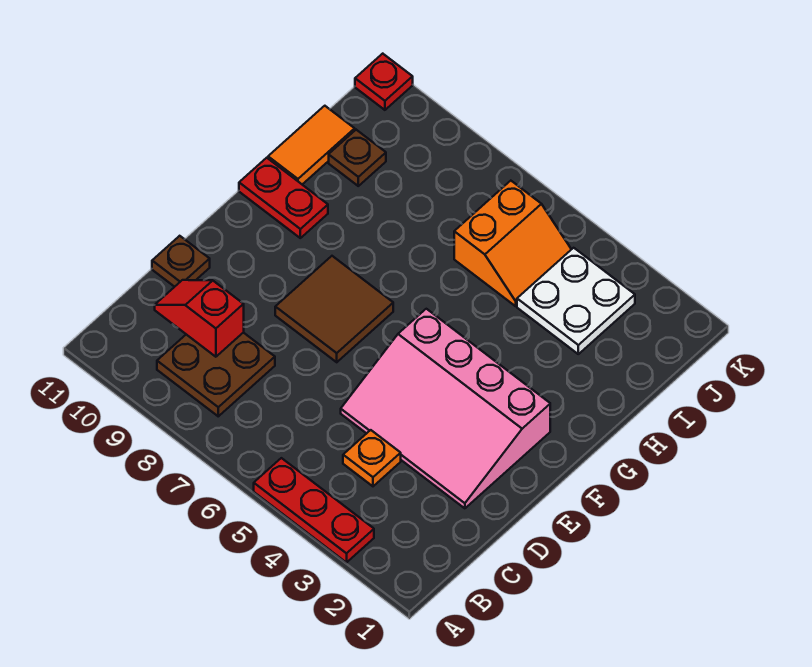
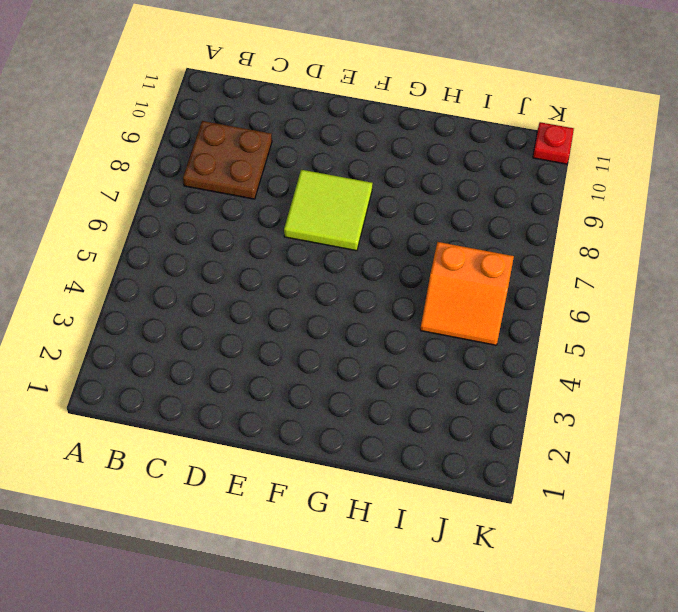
lime 2x2 tile [284,170,372,251] -> brown 2x2 tile [275,256,393,362]
none -> red 1x3 plate [254,458,374,563]
none -> orange 1x1 plate [343,430,401,486]
none -> pink 3x4 slope [341,309,550,508]

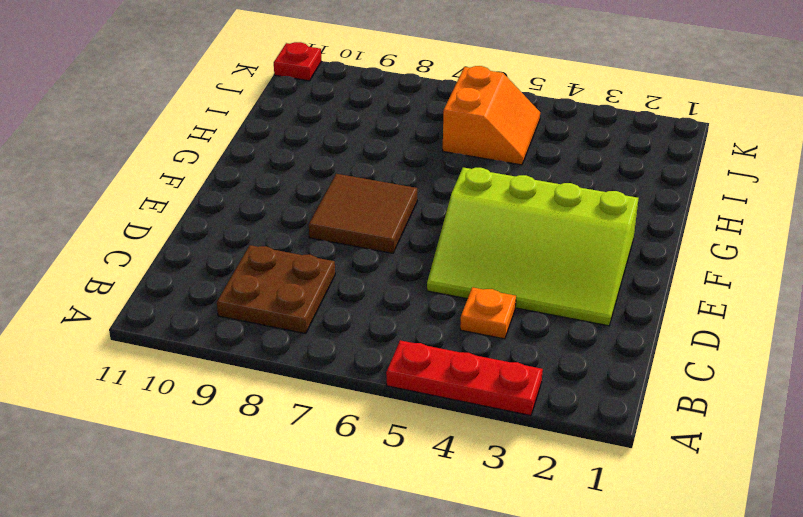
lime 3x4 slope [427,168,638,326] -> pink 3x4 slope [341,309,550,508]
none -> brown 1x1 plate [152,236,210,287]
none -> red 1x2 plate [239,158,328,238]
none -> orange 1x2 tile [268,106,355,184]

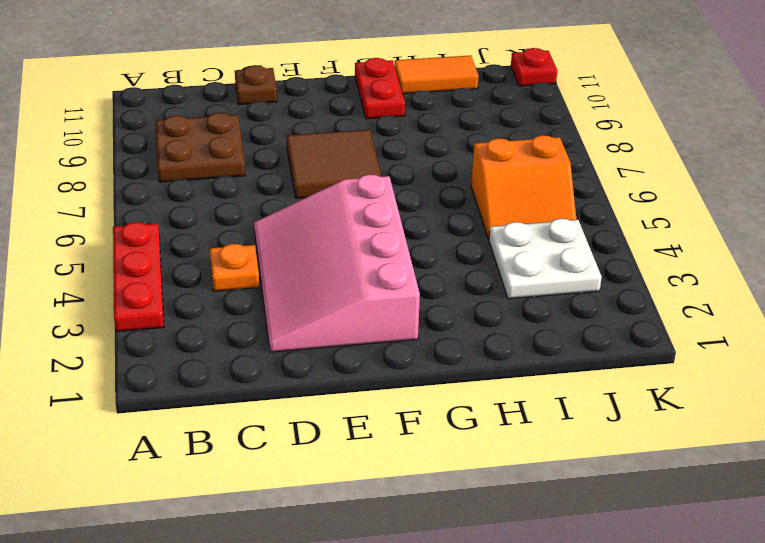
none -> brown 1x1 plate [329,130,386,186]
none -> red 1x2 slope [155,280,244,357]

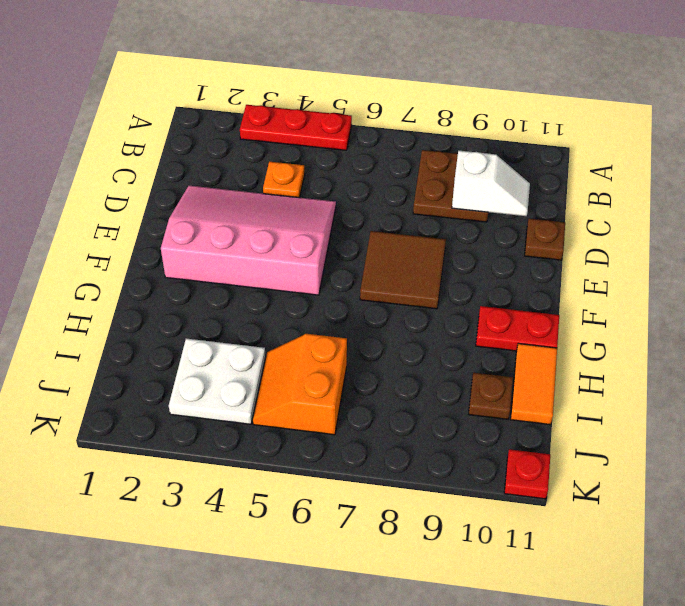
white 1x2 slope [452,151,530,216] -> red 1x2 slope [155,280,244,357]

